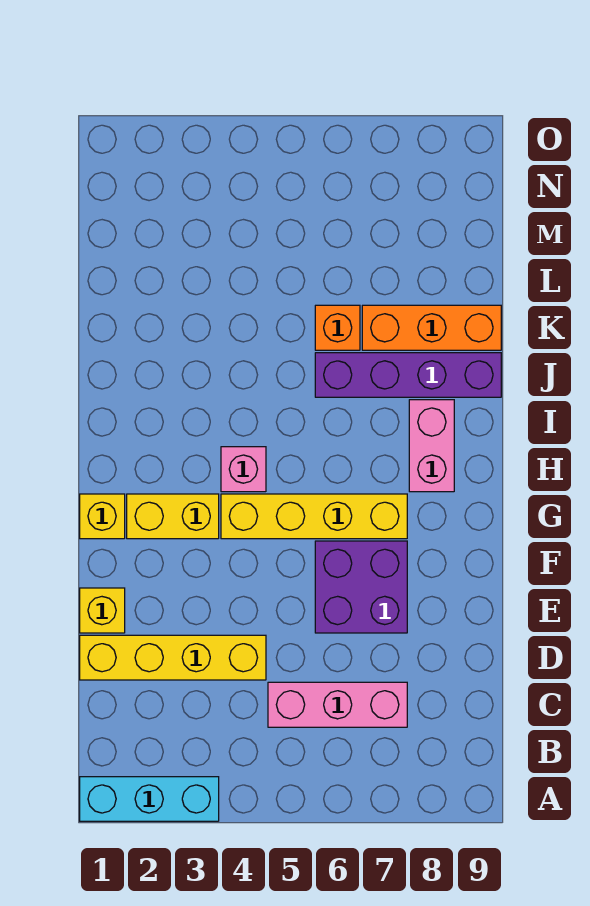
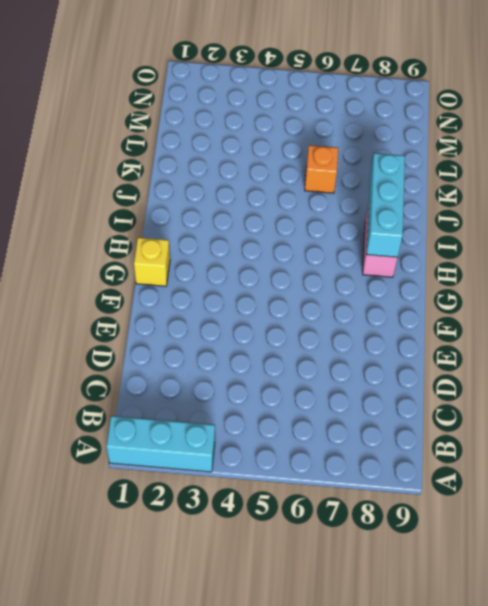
cyan 1x3 brick [366,153,405,257] -> none
none -> pink 1x3 brick [268,682,407,727]
none -> yellow 1x4 brick [80,635,266,680]
none -> yellow 1x1 brick [80,588,125,633]

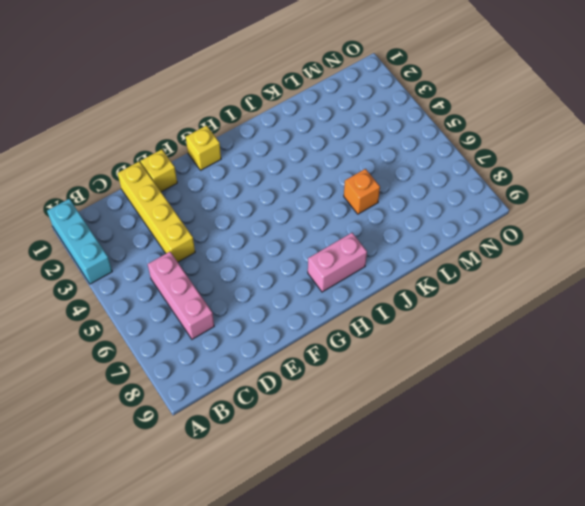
none -> purple 2x2 brick [315,541,407,633]
none -> yellow 1x2 brick [127,494,219,539]
none -> yellow 1x4 brick [221,494,407,539]

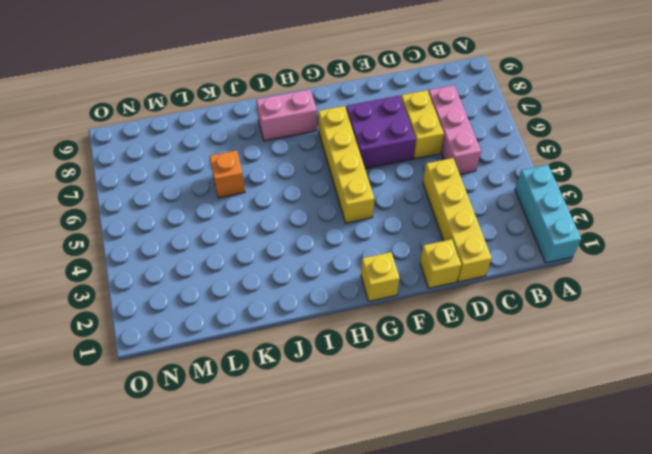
yellow 1x2 brick [401,90,444,159] -> yellow 1x2 brick moved to [127,494,219,539]
none -> pink 1x1 brick [221,447,266,492]
none -> purple 1x4 brick [315,353,501,397]
none -> orange 1x3 brick [362,305,501,350]

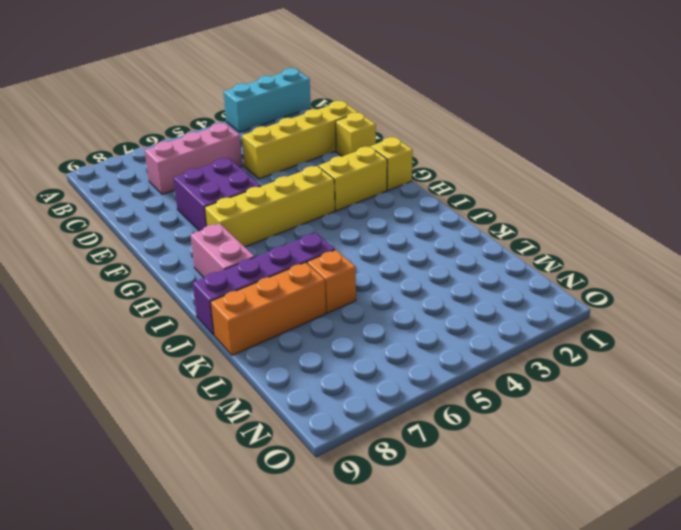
none -> pink 1x1 brick [221,447,266,492]

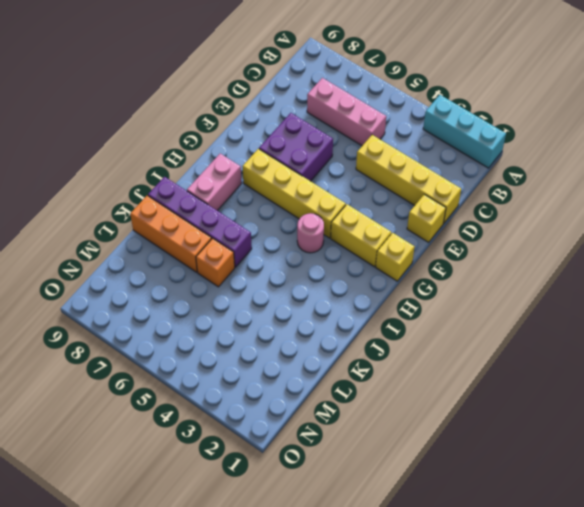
pink 1x1 round brick [297,213,324,253] -> pink 1x1 brick [221,447,266,492]

